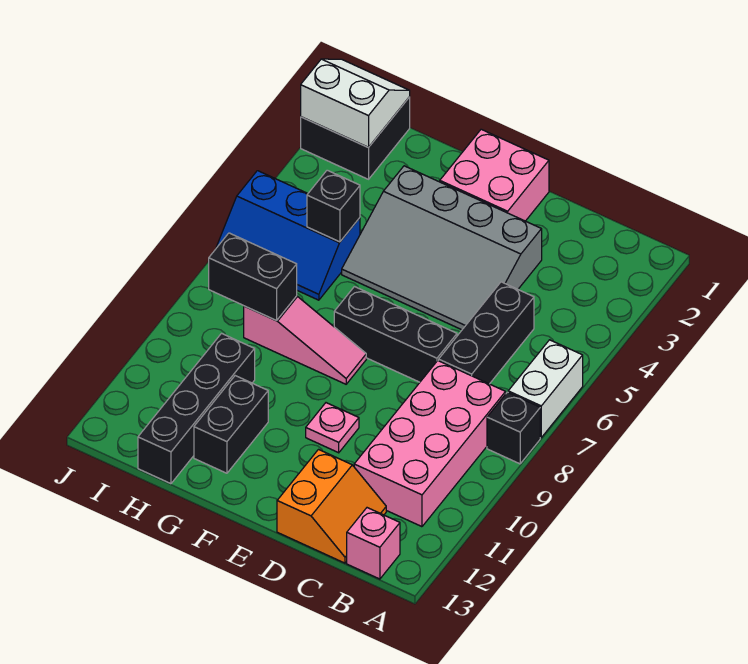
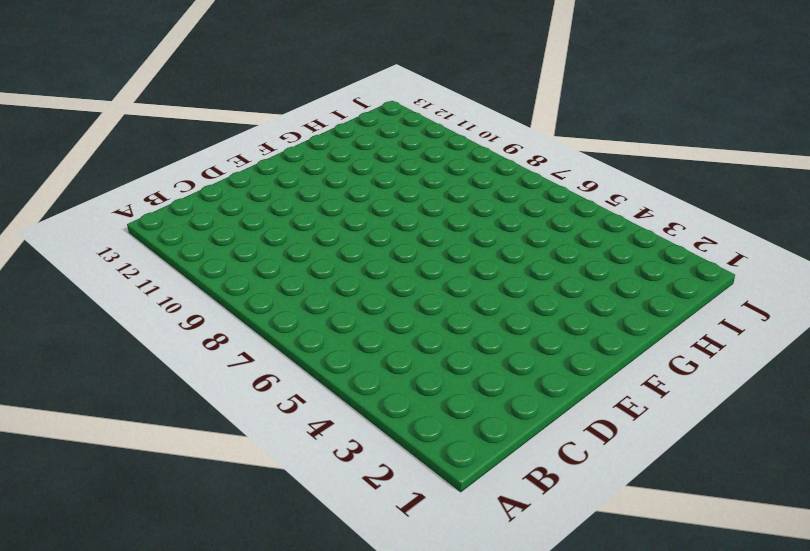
none -> white 1x2 brick [508,340,583,437]
none -> black 1x1 brick [487,392,540,464]
none -> pink 2x4 brick [354,361,506,527]

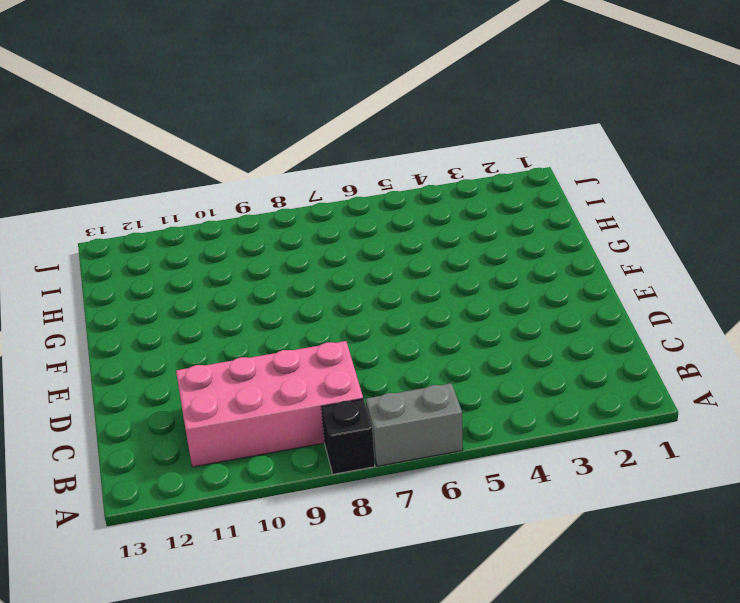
grey 1x2 brick [366,383,463,466] -> white 1x2 brick [508,340,583,437]
none -> pink 1x1 brick [347,508,400,579]
none -> black 1x3 brick [439,282,534,384]
none -> orange 2x2 slope [277,450,386,563]

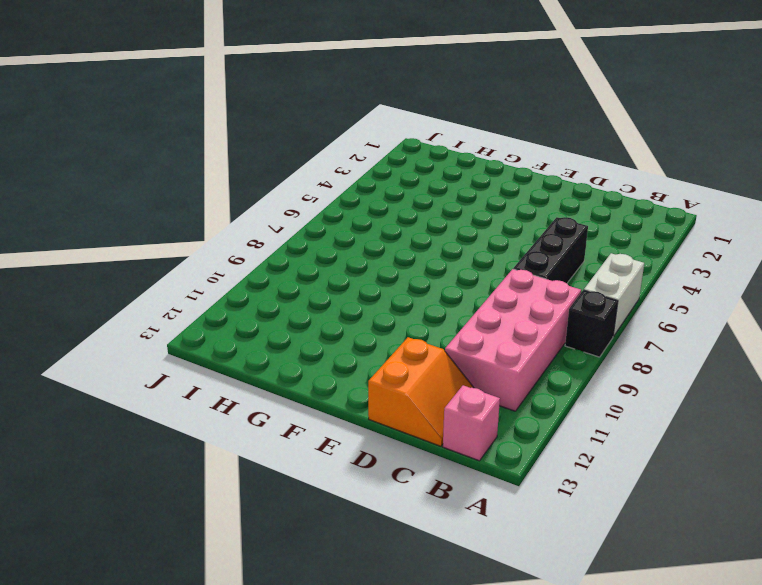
none -> grey 3x4 slope [342,166,542,330]
none -> black 1x3 brick [334,287,457,382]
none -> pink 2x2 brick [440,129,549,221]

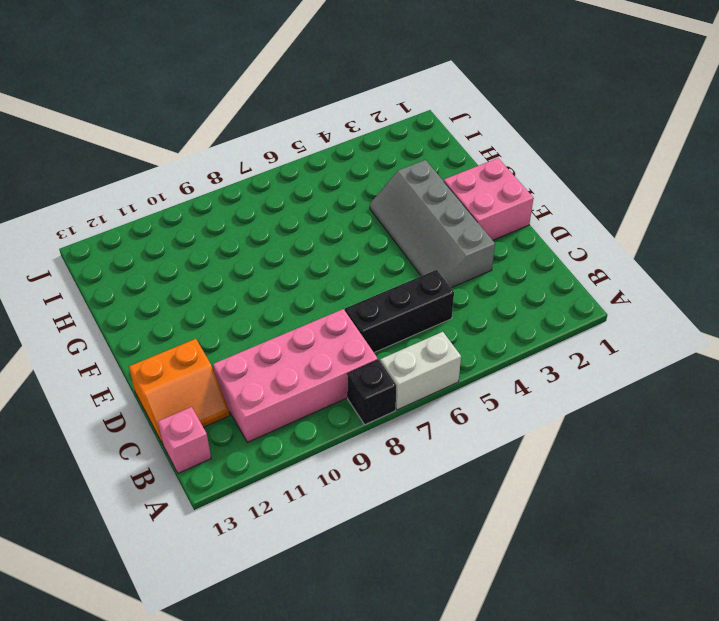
grey 2x4 slope [370,160,495,288] -> grey 3x4 slope [342,166,542,330]
none -> black 1x3 brick [334,287,457,382]
none -> pink 1x1 plate [306,403,359,453]
none -> pink 1x3 slope [244,296,366,384]

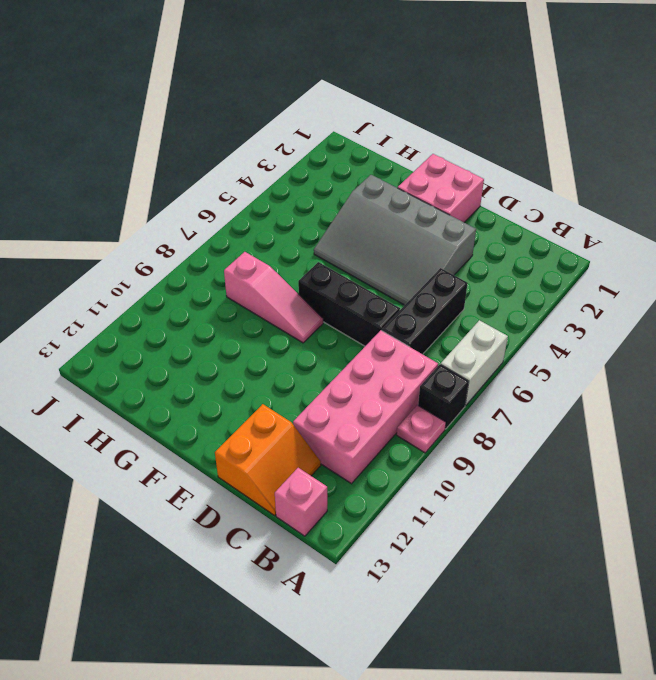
pink 1x1 plate [397,405,446,453] -> pink 1x1 plate moved to [306,403,359,453]
none -> black 1x2 brick [194,376,268,473]
none -> blue 2x3 slope [216,171,360,300]
none -> black 1x4 brick [138,334,255,484]

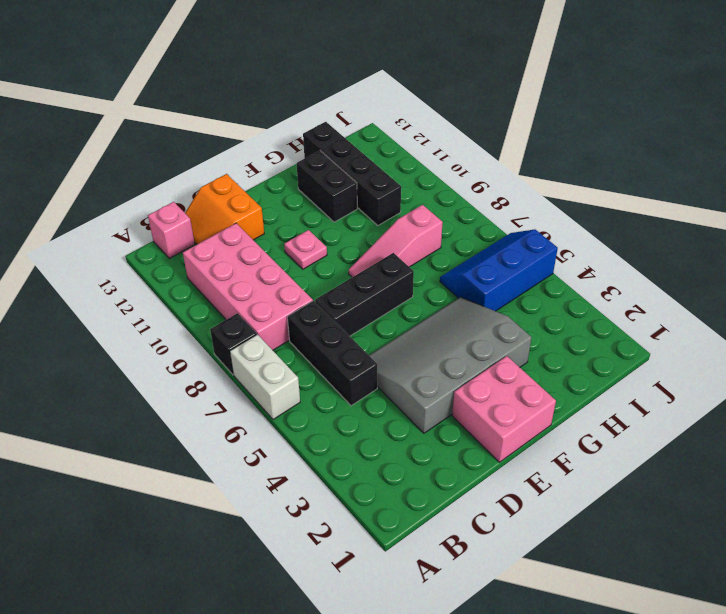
none -> black 2x2 brick [301,97,410,179]
none -> black 1x1 brick [307,170,360,242]
none -> black 1x2 brick [209,233,297,320]

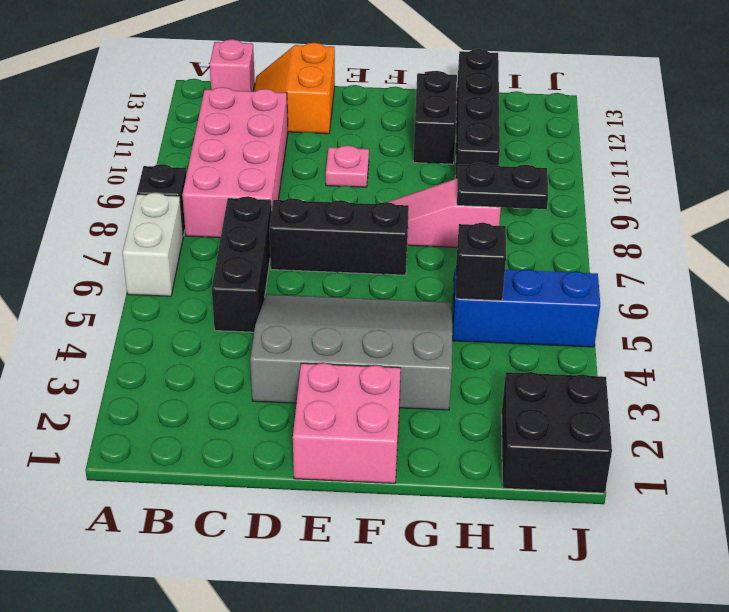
black 1x2 plate [457,163,548,209] -> black 1x2 brick [209,233,297,320]
none -> white 2x2 slope [301,59,410,147]

